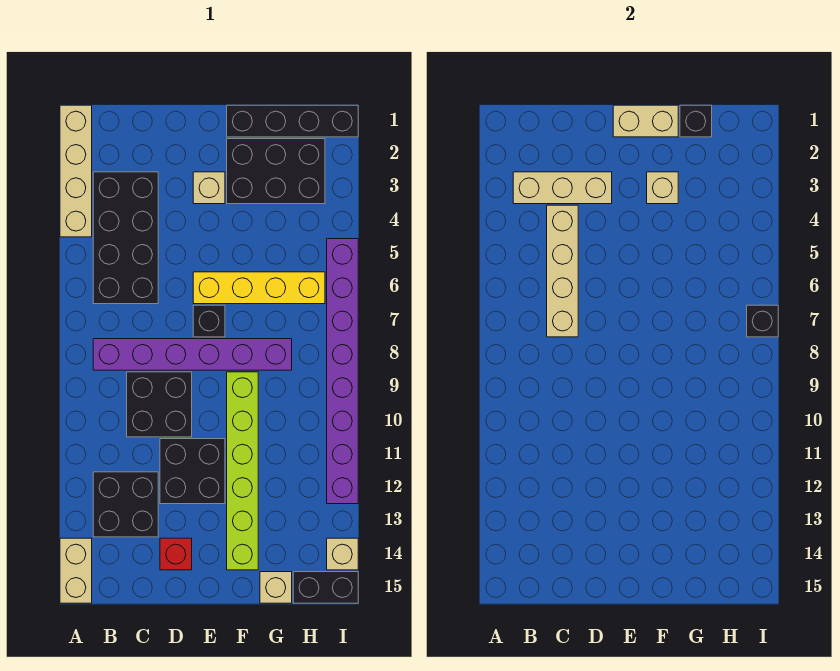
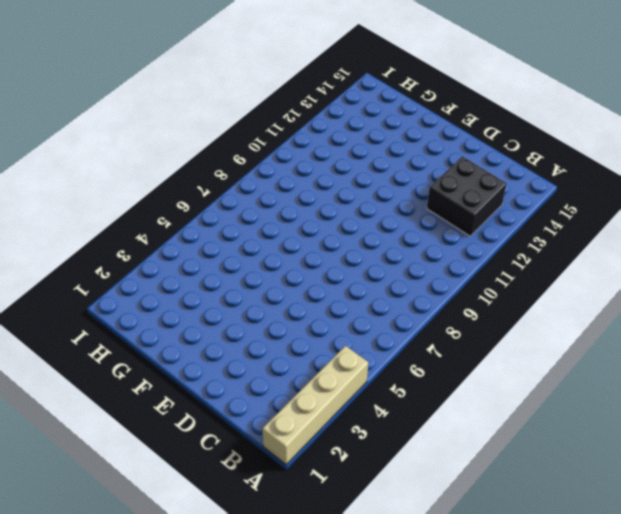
none -> tan 1x2 brick [60,538,92,603]
none -> black 2x4 brick [93,172,158,304]
none -> purple 1x6 brick [93,339,292,370]

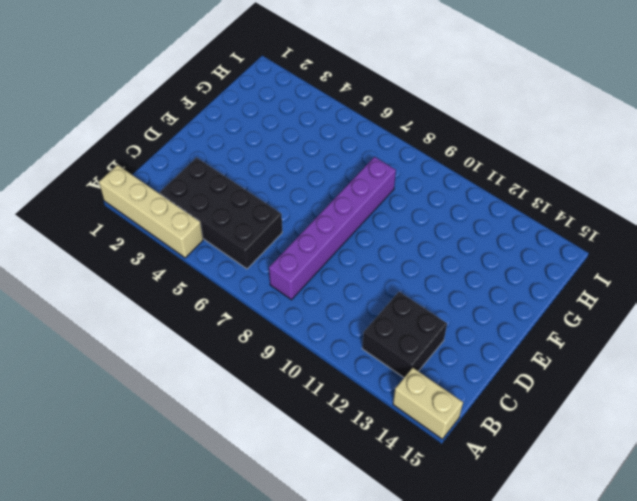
none -> black 2x2 brick [127,372,192,437]
none -> black 2x2 brick [160,439,225,504]
none -> red 1x1 brick [160,538,192,570]

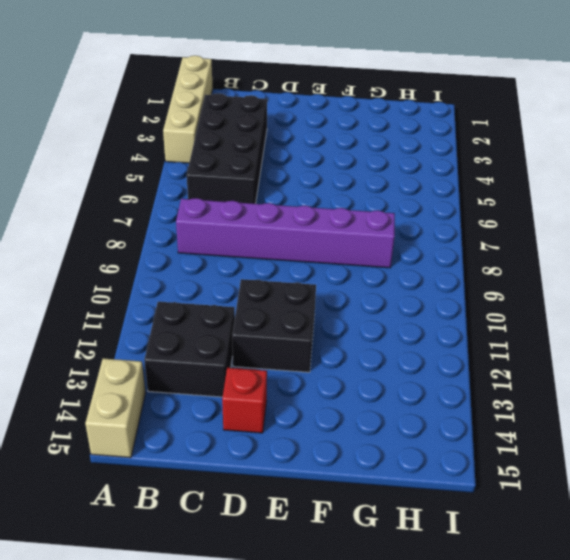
none -> black 2x2 brick [127,372,192,437]
none -> tan 1x1 brick [193,172,225,204]
none -> yellow 1x4 brick [193,272,325,304]

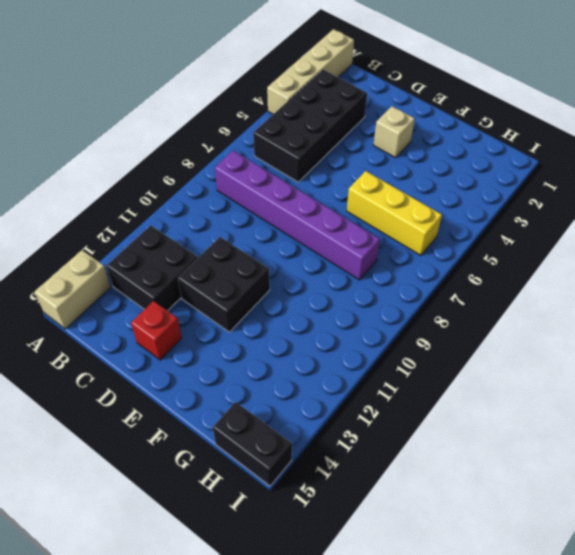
yellow 1x3 brick [347,171,442,255] -> yellow 1x4 brick [193,272,325,304]
none -> black 2x2 brick [127,372,192,437]
none -> black 1x1 brick [193,305,225,337]
none -> black 1x4 brick [227,105,358,137]

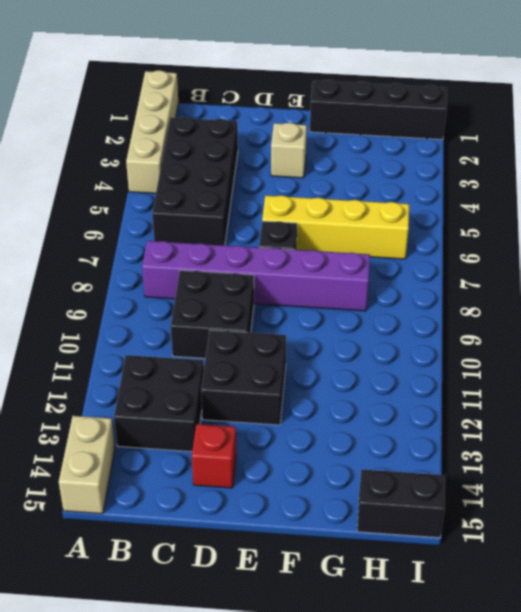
none -> black 2x3 brick [227,139,325,204]
none -> lime 1x6 brick [227,372,258,570]
none -> tan 1x1 brick [260,572,292,603]

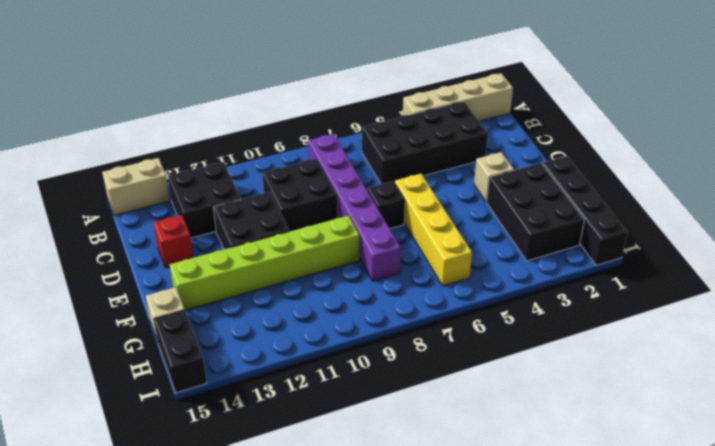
none -> purple 1x8 brick [327,239,358,504]
none -> tan 1x1 brick [327,538,358,570]
none -> tan 1x3 brick [513,172,612,204]

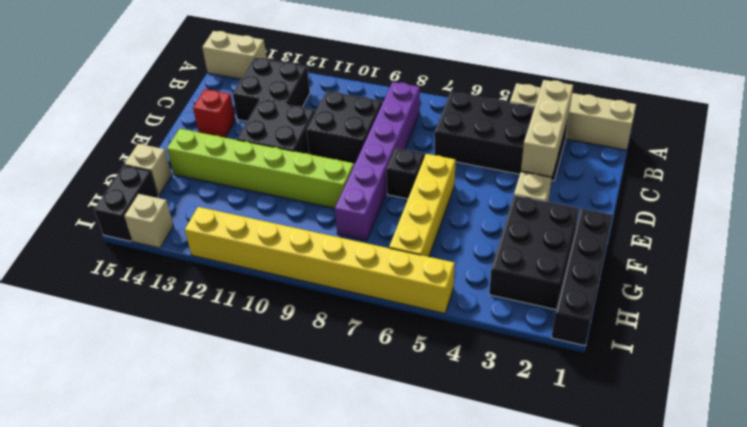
yellow 1x8 brick [185,207,455,313] -> purple 1x8 brick [327,239,358,504]
none -> tan 1x4 brick [547,205,578,337]
none -> tan 1x2 brick [613,105,678,137]
none -> tan 1x1 brick [647,172,678,204]

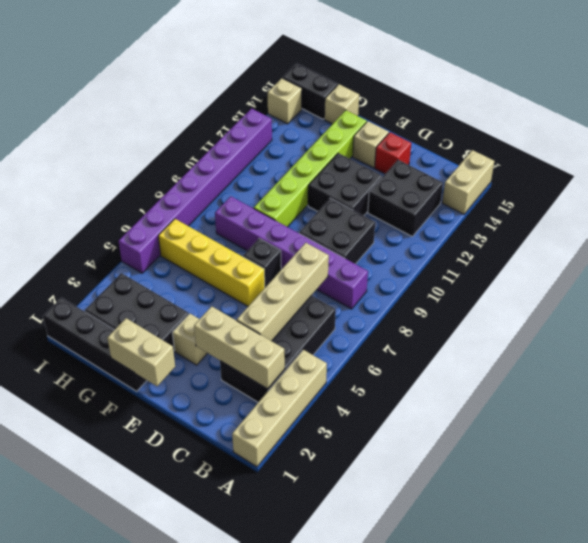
tan 1x1 brick [353,121,389,168] -> tan 1x1 brick moved to [647,172,678,204]
none -> black 1x1 brick [680,105,712,137]
none -> black 1x1 brick [747,305,778,337]

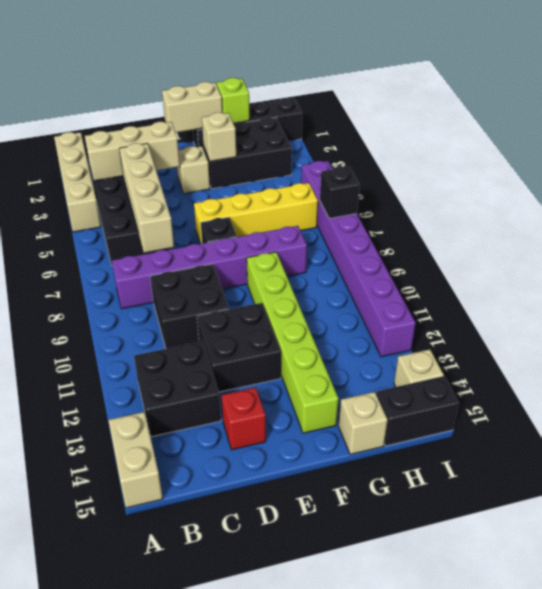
lime 1x1 brick [217,78,250,123] -> black 1x1 brick [680,105,712,137]

